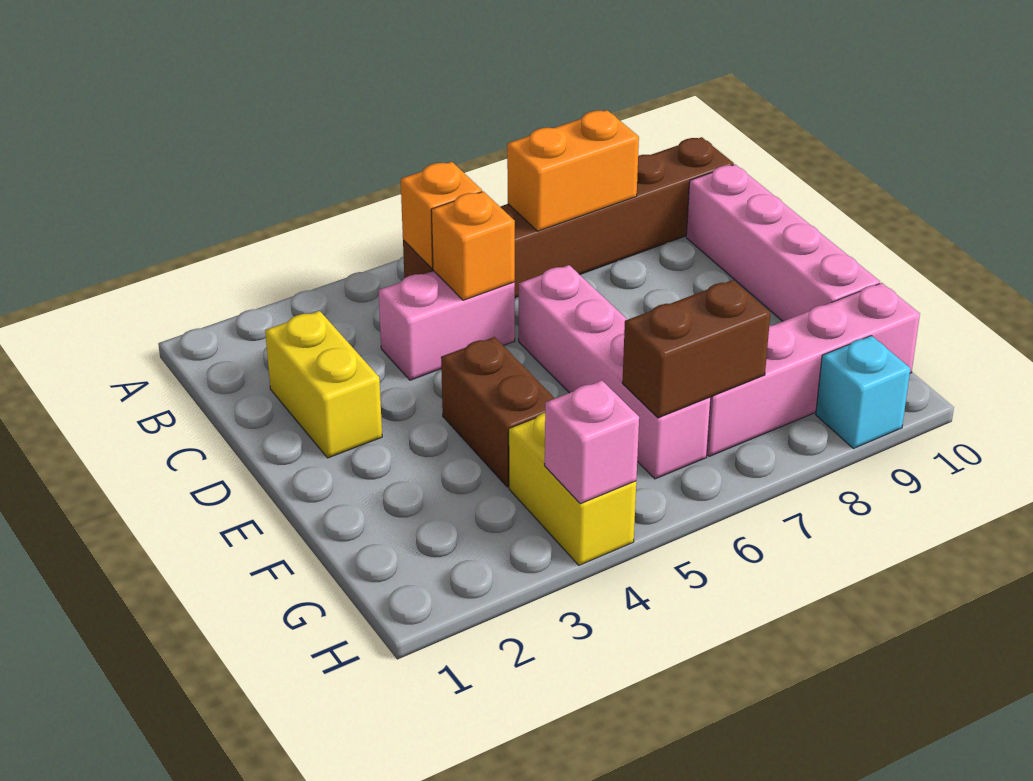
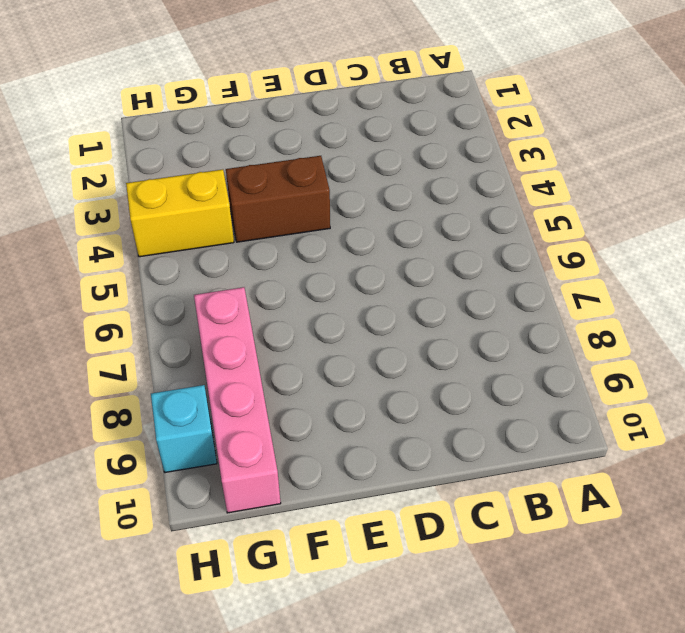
none -> brown 1x6 brick [403,137,734,298]
none -> yellow 1x2 brick [265,311,382,458]
none -> pink 1x2 brick [378,271,515,380]

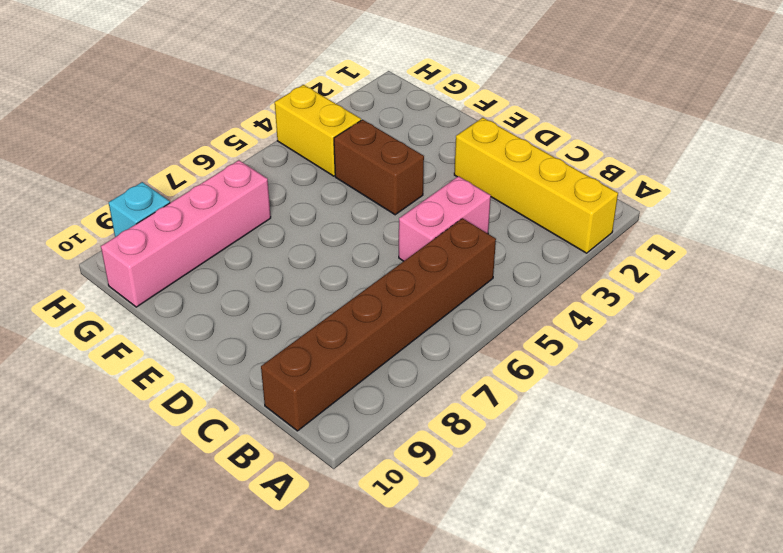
yellow 1x4 brick [454,118,618,253] -> yellow 1x2 brick [265,311,382,458]
none -> pink 1x4 brick [686,164,880,321]
none -> pink 1x4 brick [519,265,711,479]
none -> orange 1x1 brick [401,162,482,268]

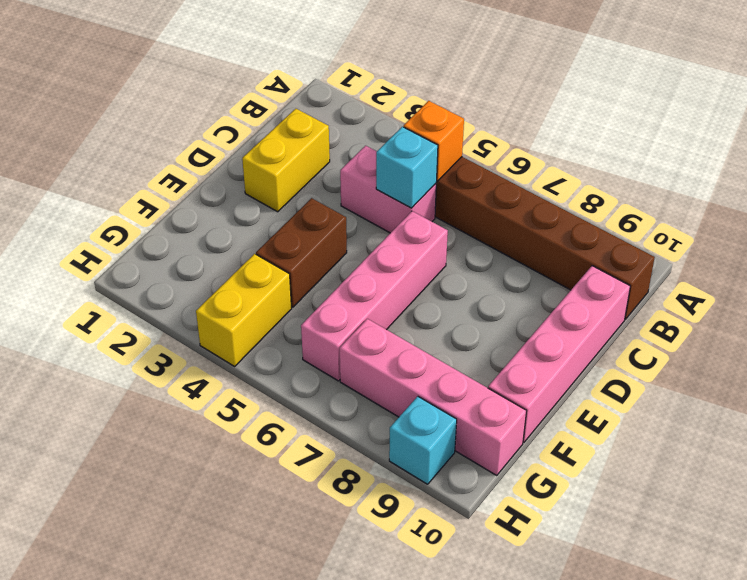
cyan 1x1 brick [376,127,438,208] -> orange 1x1 brick [431,191,515,300]
none -> orange 1x2 brick [507,110,639,231]
none -> brown 1x2 brick [622,280,770,418]
none -> pink 1x1 brick [545,381,639,504]

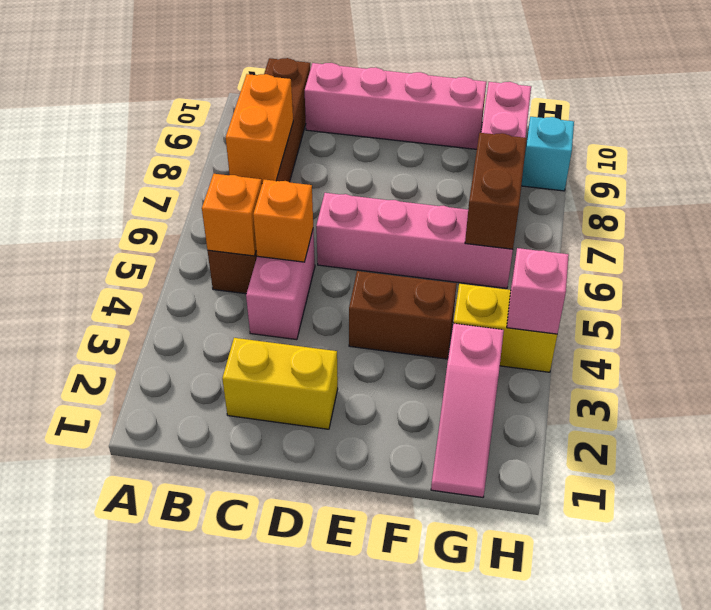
pink 1x3 slope [431,323,504,497] -> none

